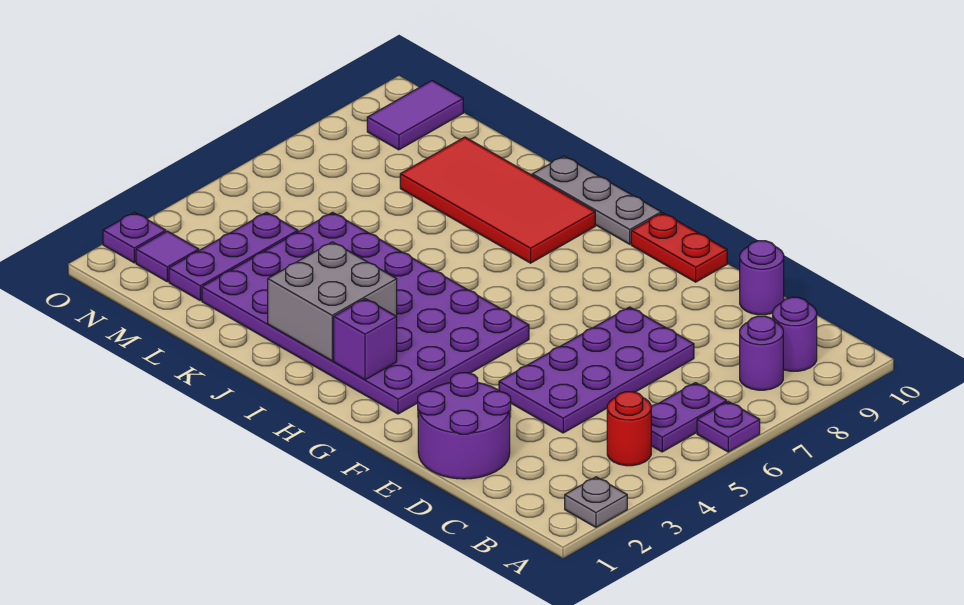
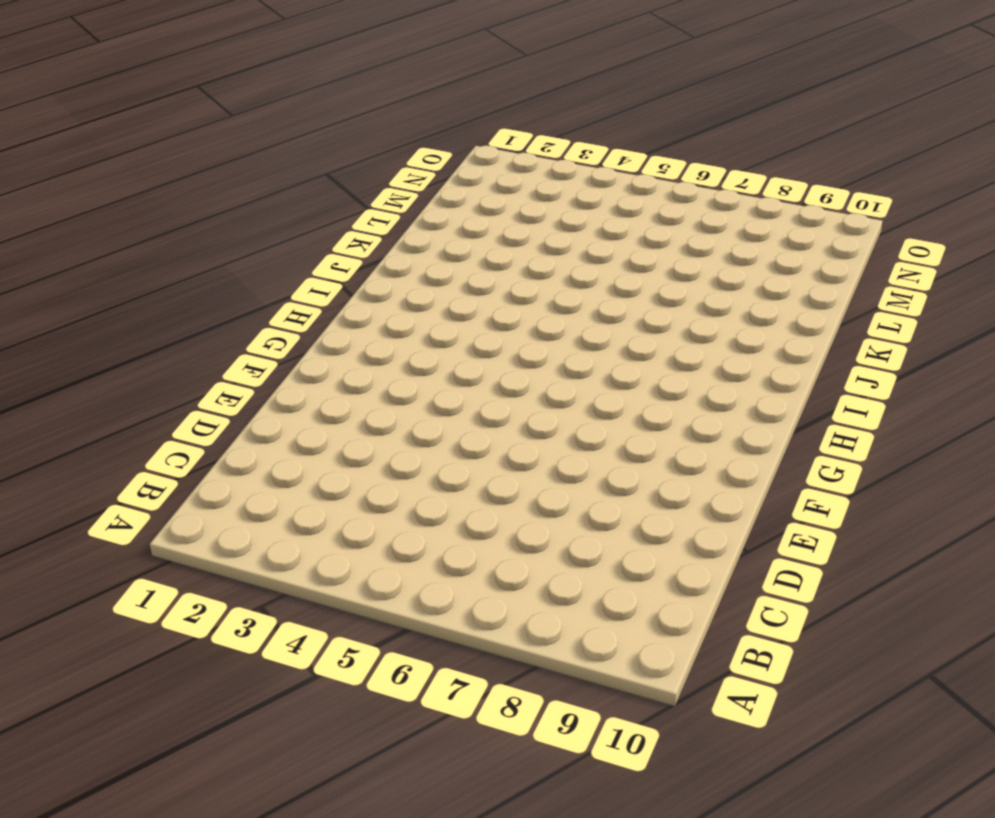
none -> grey 1x1 plate [565,477,627,527]
none -> purple 1x1 plate [697,402,760,452]
none -> red 1x1 round brick [607,392,651,466]

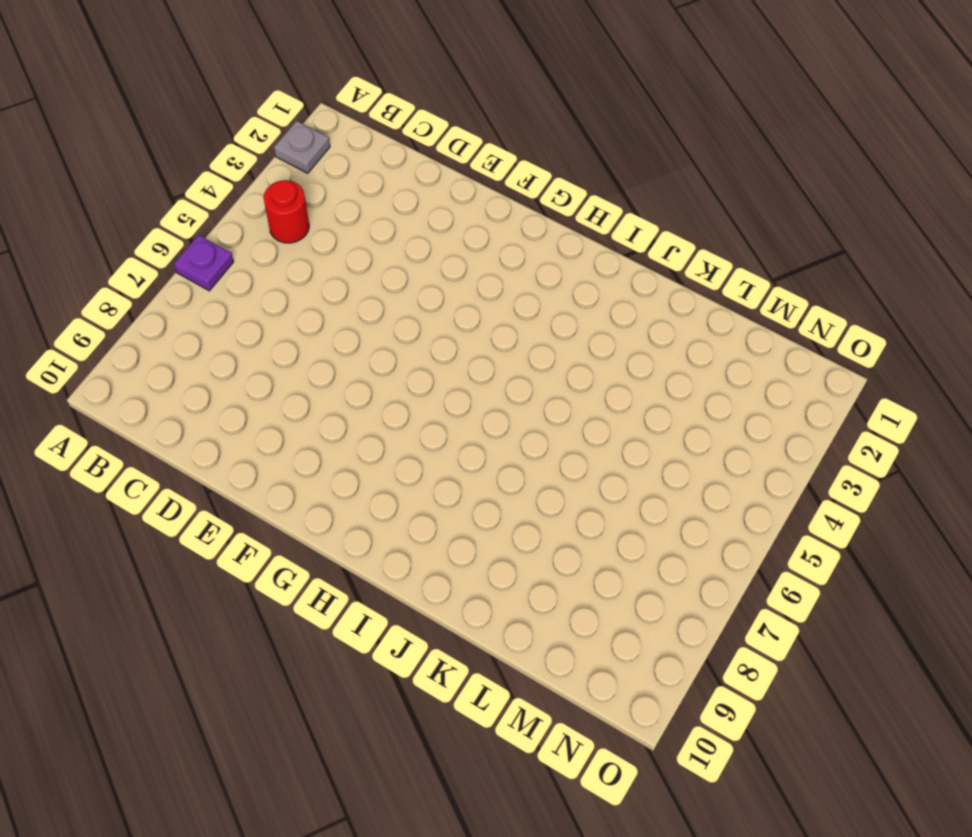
none -> purple 1x2 plate [651,383,727,452]
none -> purple 1x1 round brick [740,316,783,390]
none -> purple 1x1 round brick [773,297,817,371]

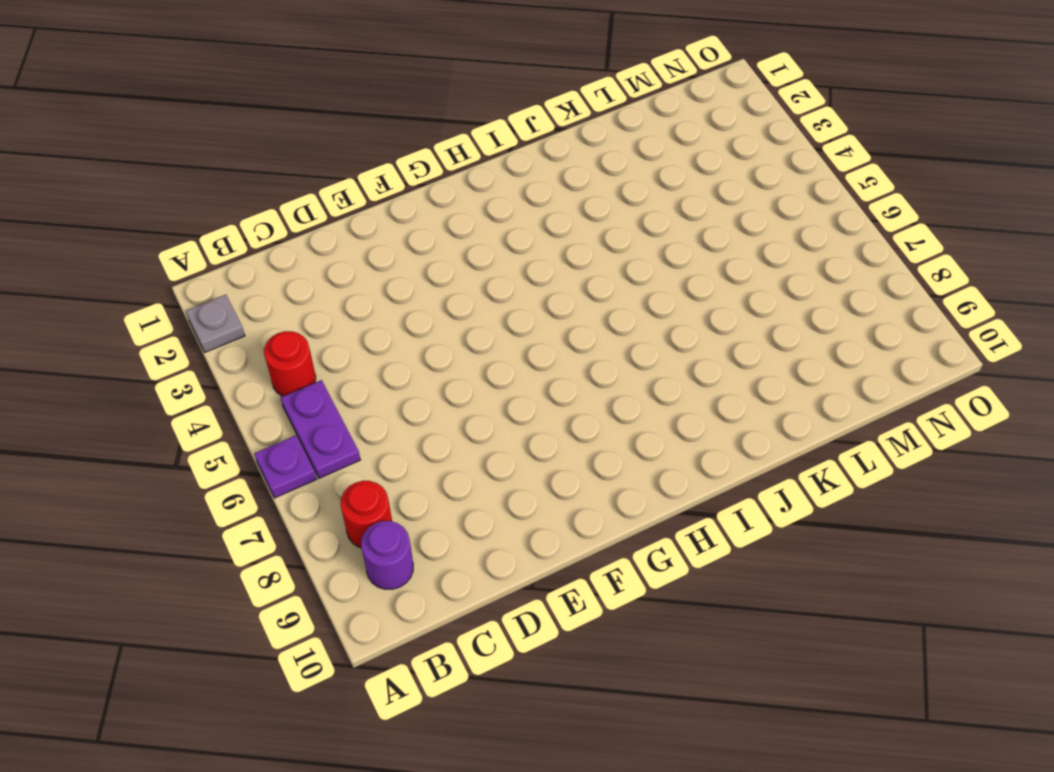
red 1x1 round brick [341,481,392,548] -> purple 1x1 round brick [740,316,783,390]
none -> purple 2x2 round brick [418,373,511,479]
none -> purple 2x4 plate [499,307,694,433]
none -> purple 1x1 round brick [740,241,784,315]

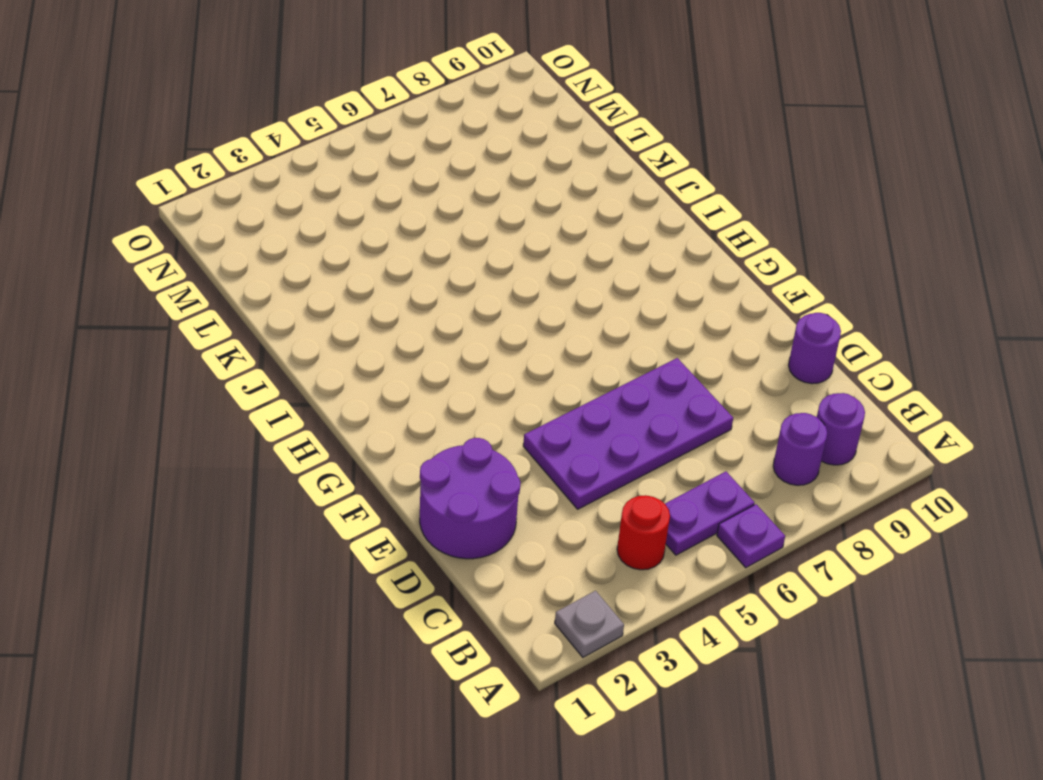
none -> red 1x2 plate [631,213,727,282]
none -> purple 4x6 plate [202,212,529,414]
none -> grey 1x3 plate [532,156,661,244]

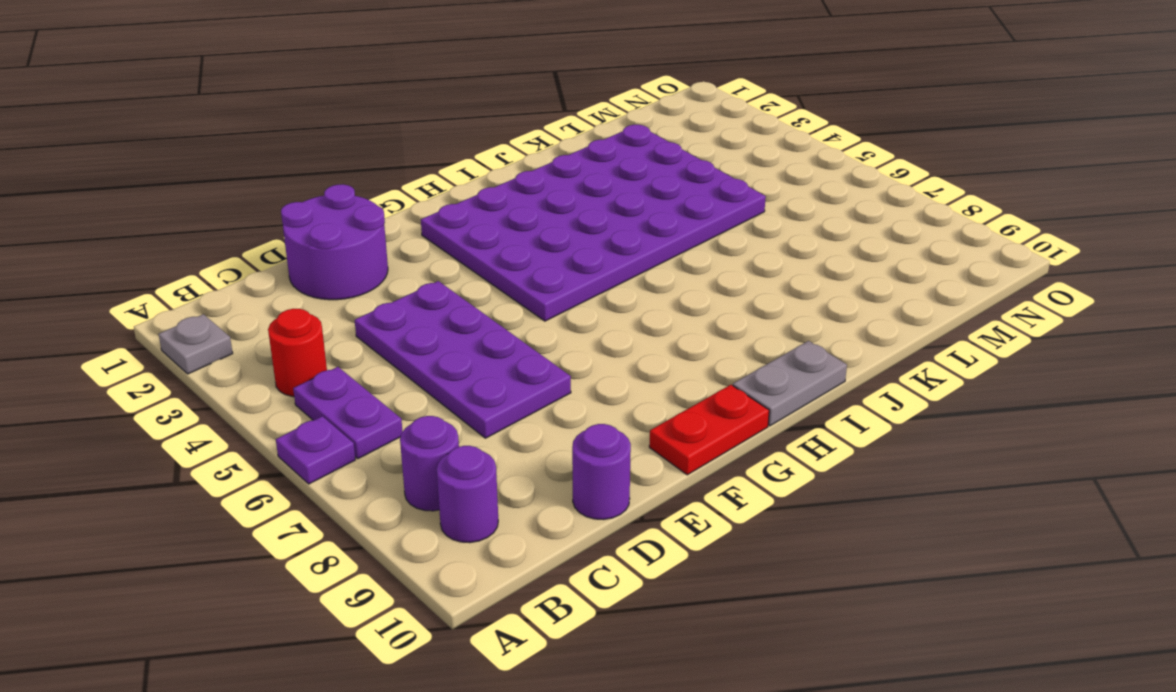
grey 1x2 plate [733,341,847,426] -> grey 1x3 plate [532,156,661,244]
none -> red 2x4 tile [400,137,595,263]
none -> purple 1x3 plate [169,212,298,300]
none -> purple 1x1 tile [136,231,199,282]

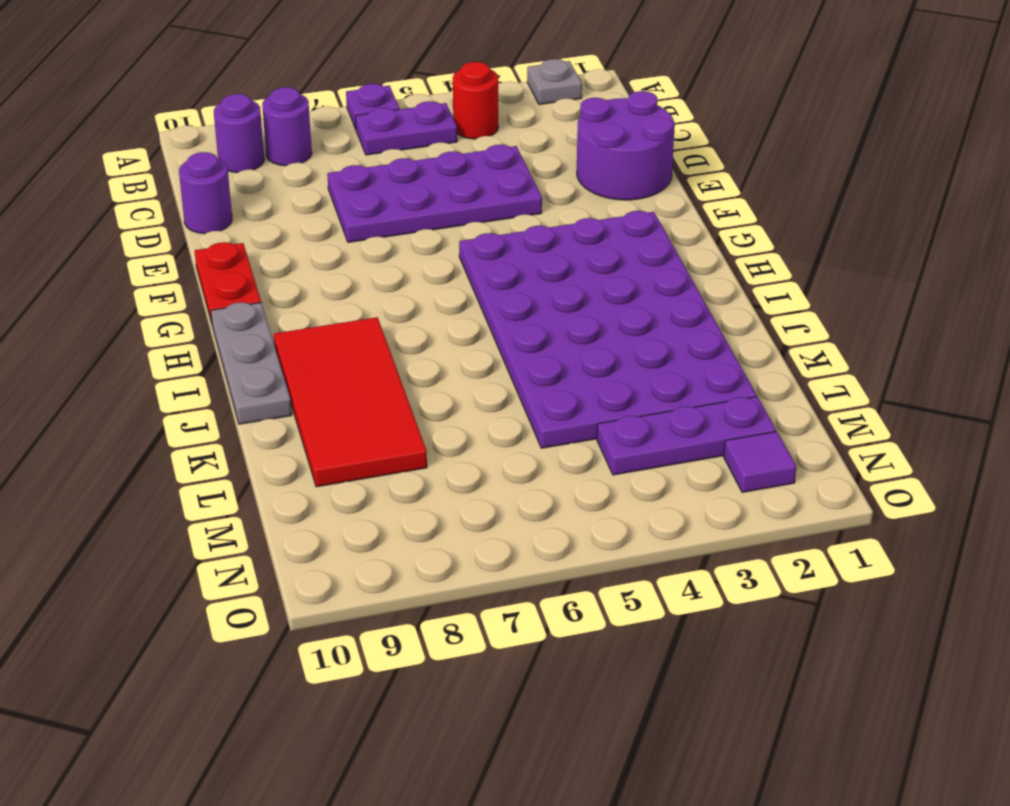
none -> purple 1x2 tile [367,81,463,150]
none -> purple 1x1 plate [103,212,166,263]
none -> purple 1x1 brick [334,299,397,380]

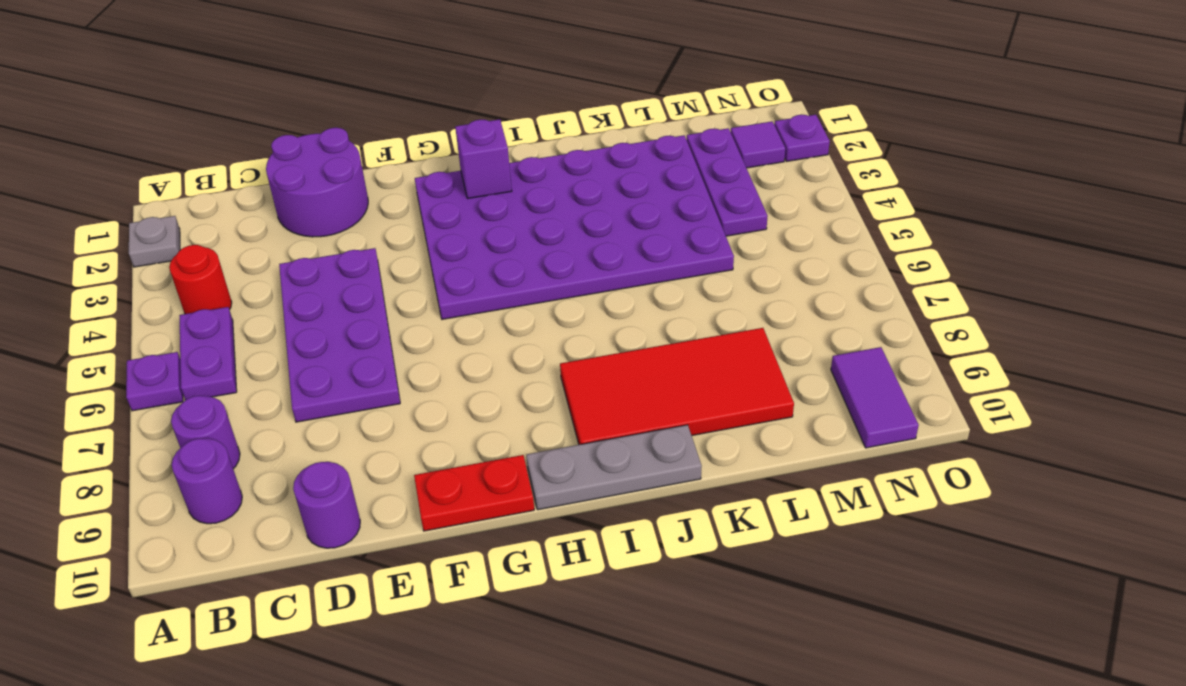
none -> grey 2x2 brick [268,242,397,361]

